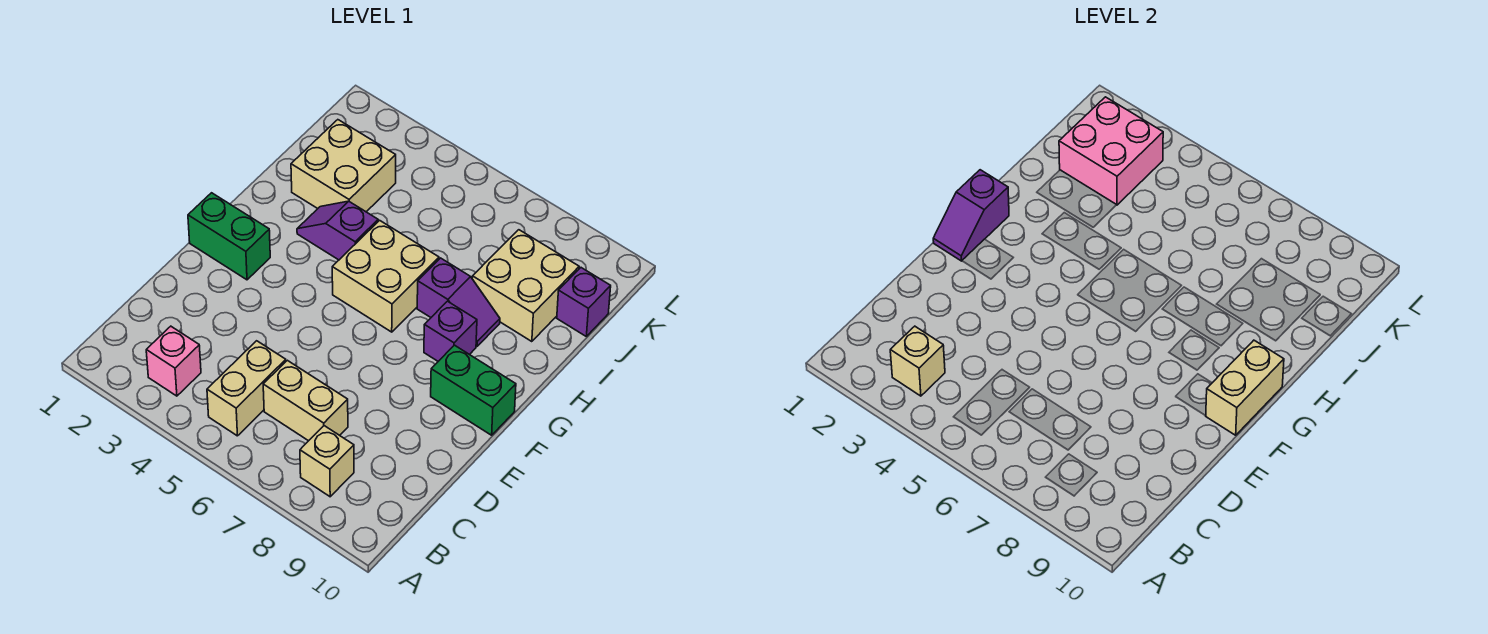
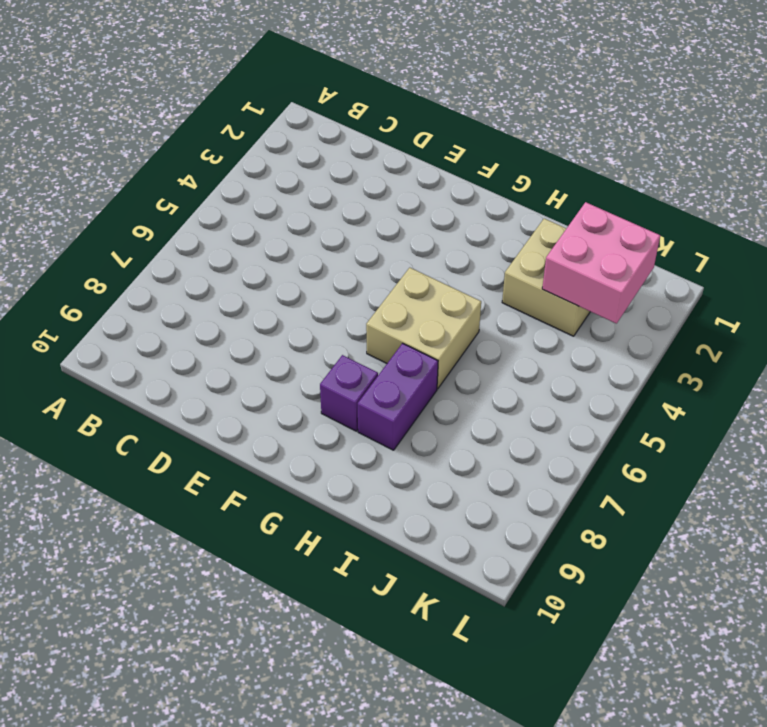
purple 1x2 brick [358,343,438,450] -> purple 1x2 slope [417,258,500,346]
none -> pink 1x1 brick [146,326,201,396]
none -> tan 1x2 brick [207,341,286,436]
none -> tan 1x1 brick [300,426,354,497]

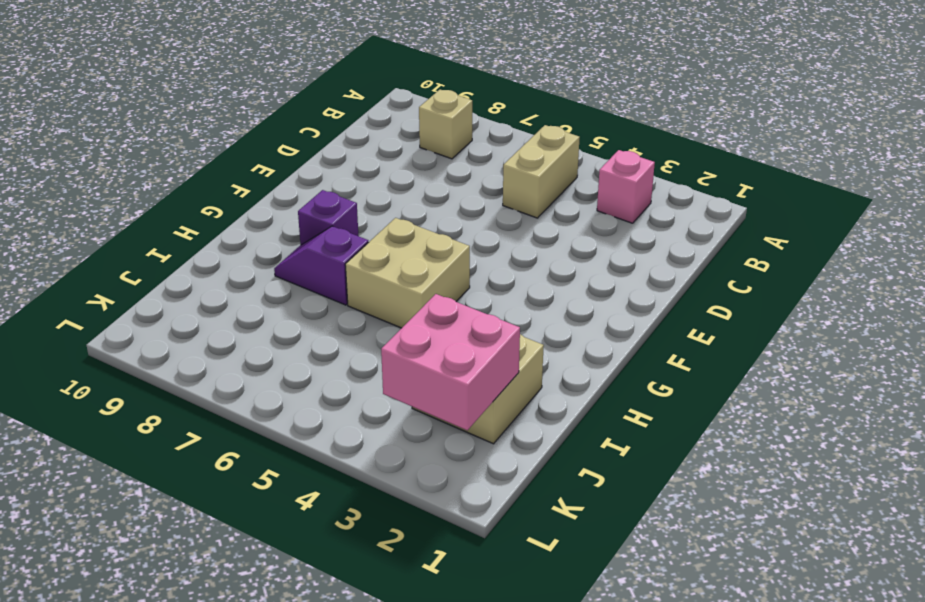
none -> tan 1x2 brick [263,360,348,441]
none -> green 1x2 brick [188,193,270,280]
none -> green 1x2 brick [431,345,516,435]

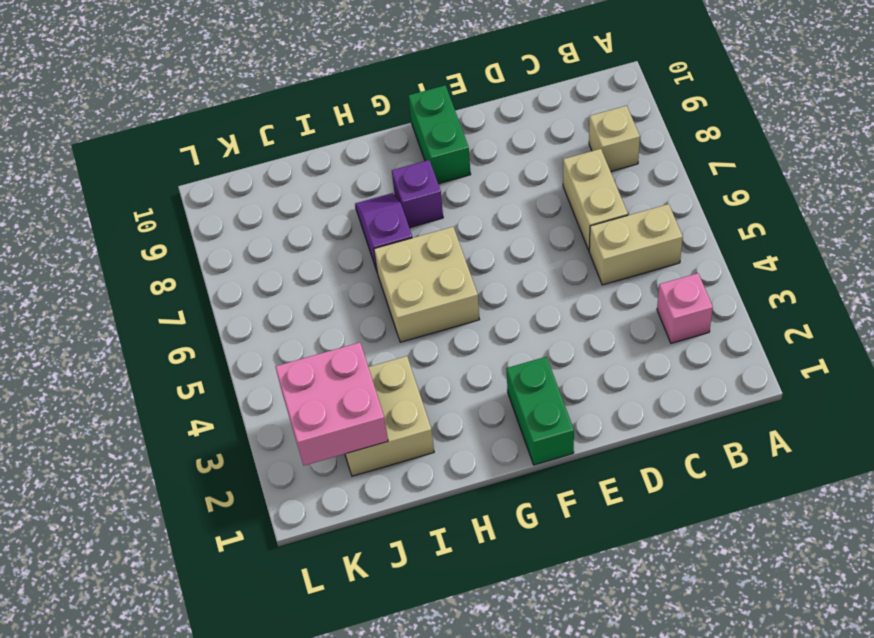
none -> purple 1x2 slope [297,201,378,260]
none -> tan 2x2 brick [472,230,579,342]
none -> purple 1x1 brick [557,268,611,336]

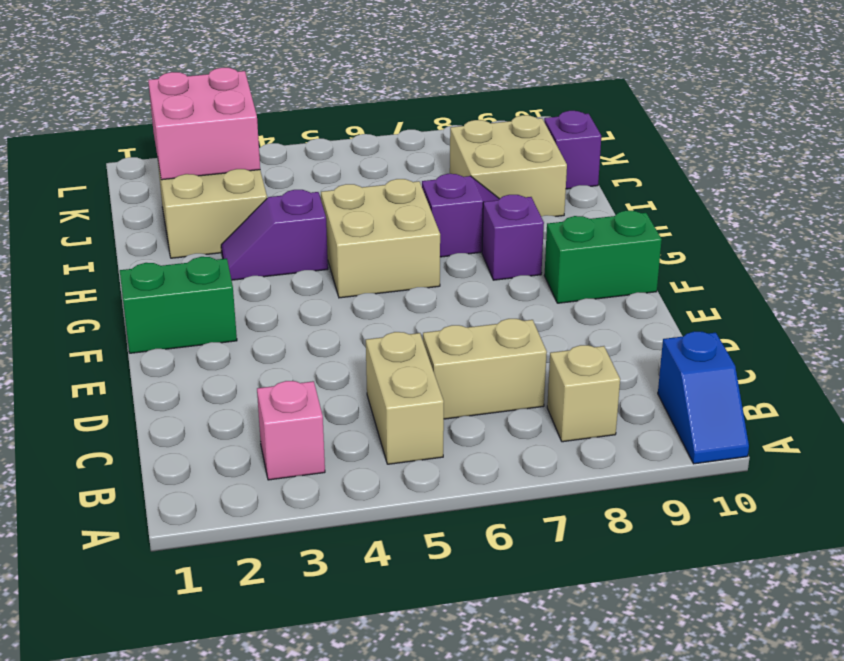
blue 1x2 slope [658,331,749,464] -> none
none -> tan 1x1 brick [890,326,945,396]
none -> purple 1x2 slope [933,170,1009,261]
none -> tan 1x2 brick [1206,340,1284,435]

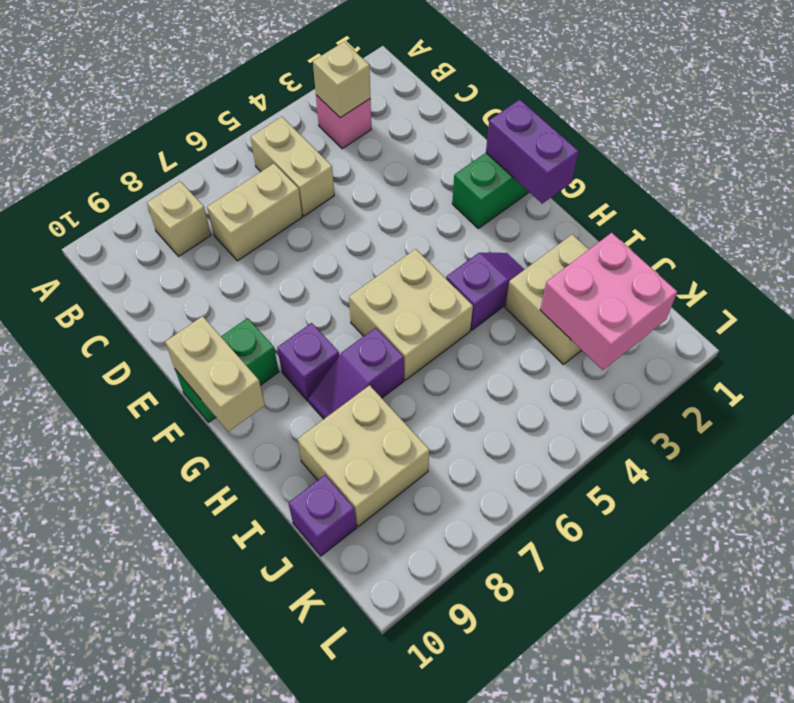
purple 1x2 brick [486,99,579,204] -> purple 1x2 slope [933,170,1009,261]

